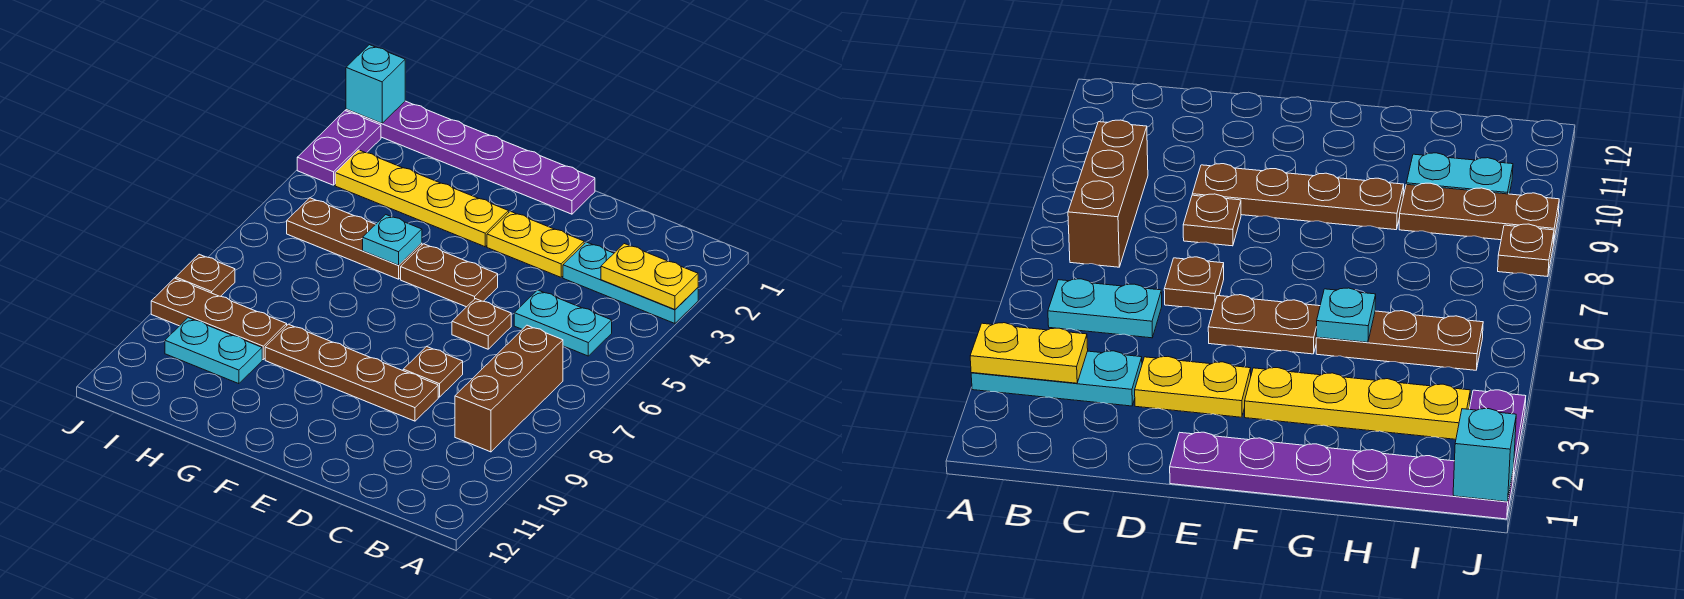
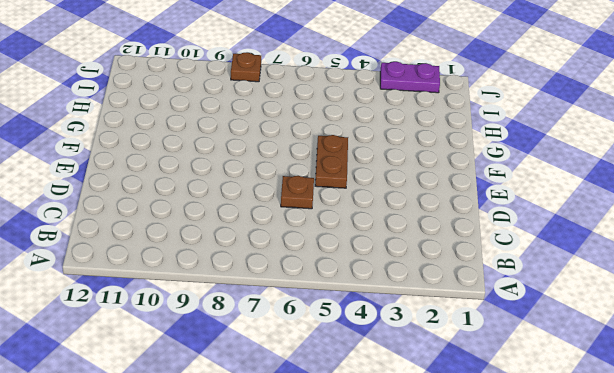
none -> cyan 1x3 plate [563,242,698,323]
none -> cyan 1x2 plate [514,290,612,356]
none -> brown 1x3 brick [455,325,563,452]

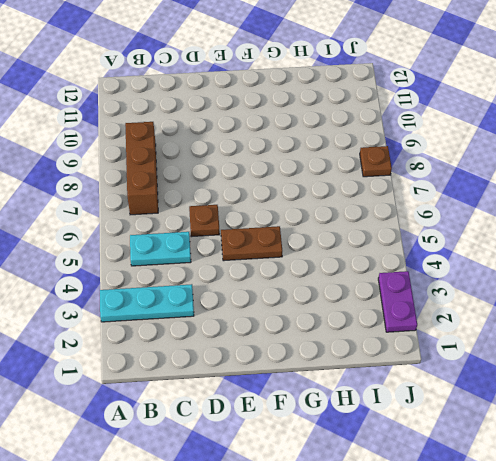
none -> yellow 1x2 plate [487,211,584,277]
none -> brown 1x1 plate [403,346,463,397]
none -> brown 1x4 plate [265,324,438,421]

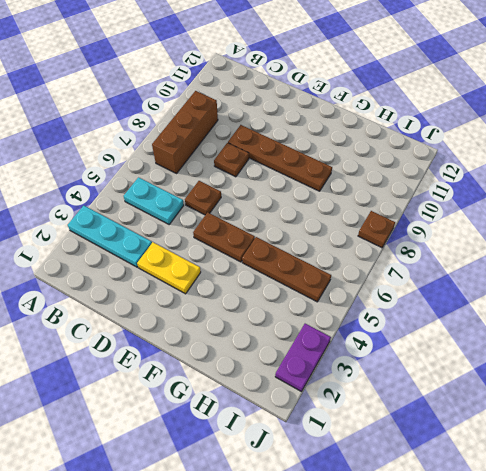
none -> purple 1x6 plate [346,101,595,214]
none -> yellow 1x4 plate [335,150,509,247]
none -> brown 1x3 plate [151,278,287,360]

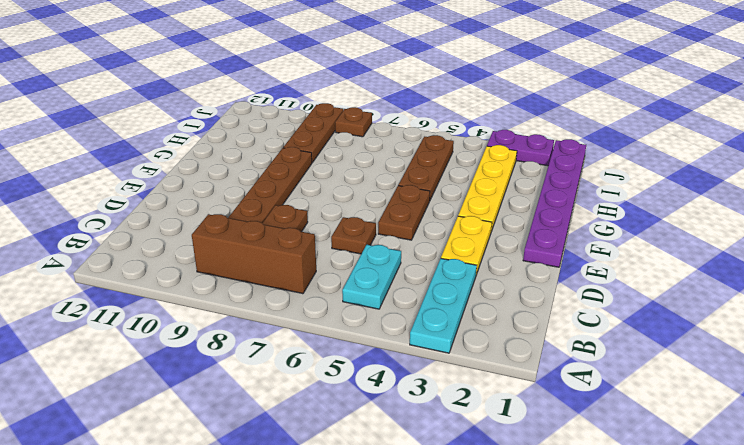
none -> cyan 1x2 plate [165,318,262,384]
none -> yellow 1x2 plate [601,244,698,310]
none -> cyan 1x1 plate [363,215,422,265]

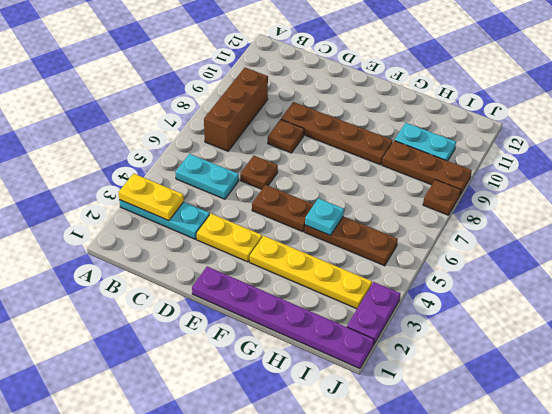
none -> cyan 1x1 brick [346,45,405,123]

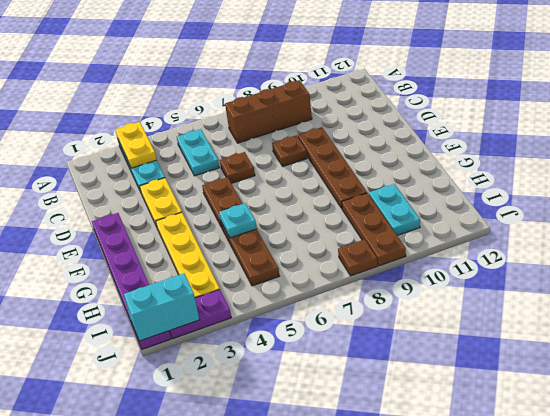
cyan 1x2 brick [124,274,199,341] -> cyan 1x1 brick [346,45,405,123]

